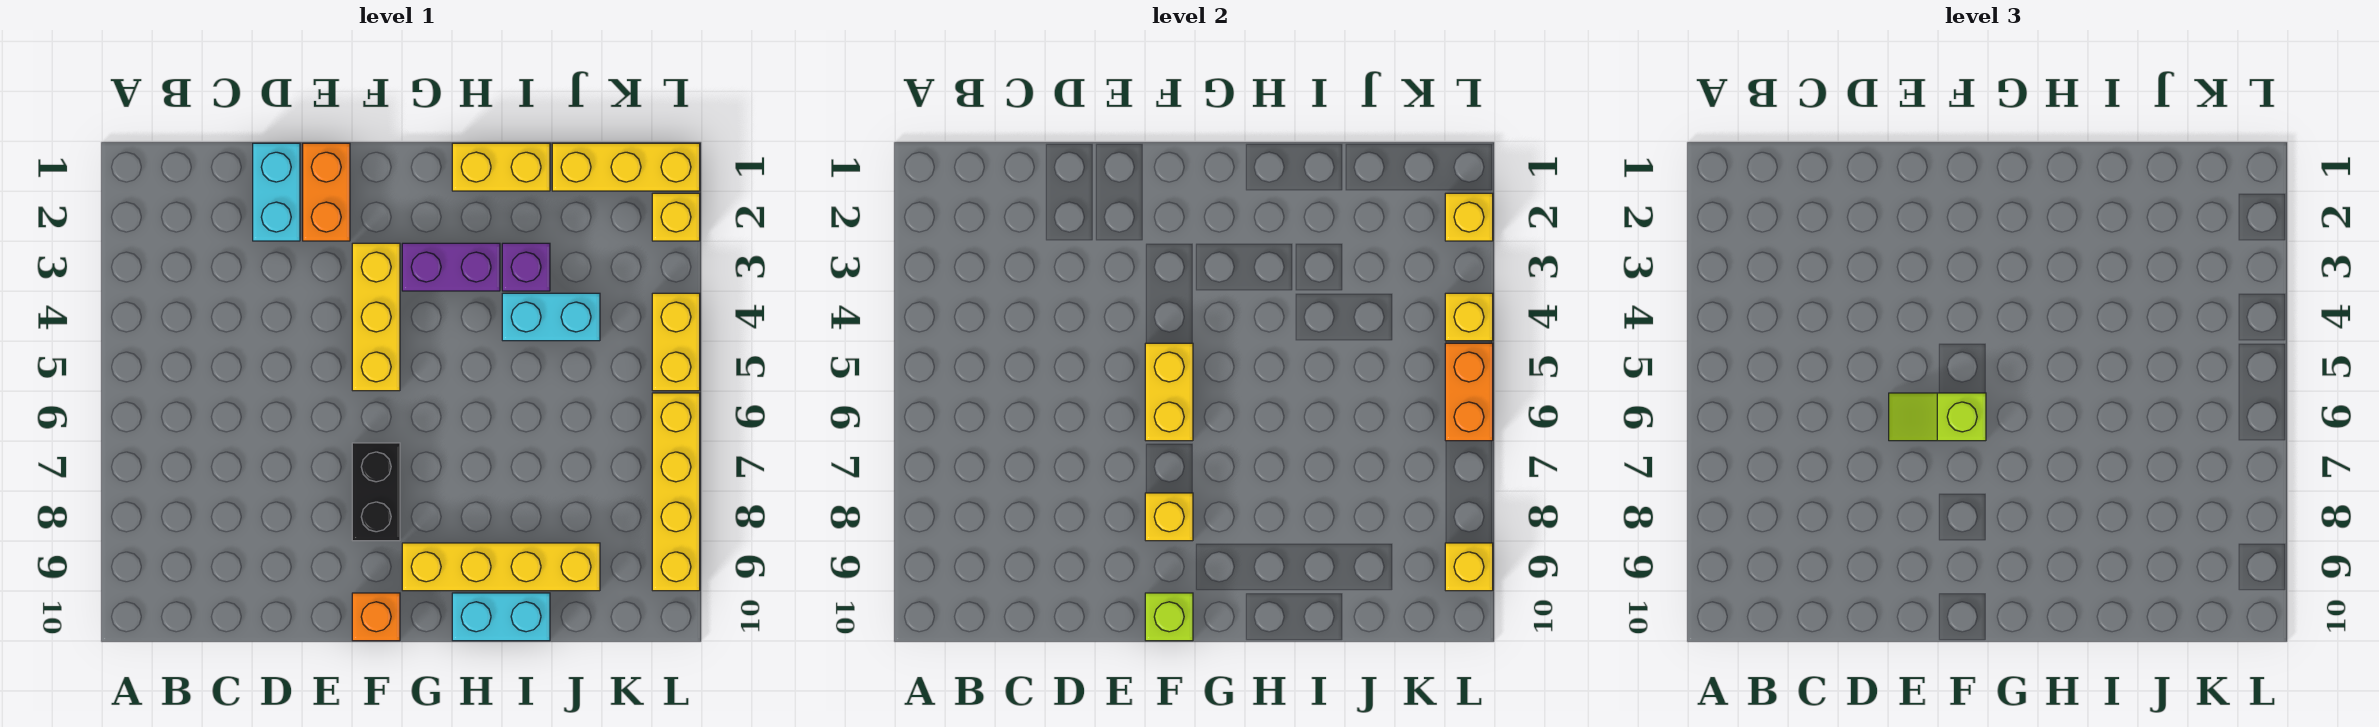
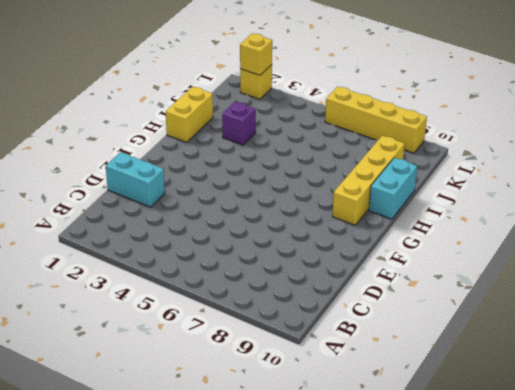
none -> orange 1x2 brick [303,143,350,241]
none -> yellow 1x3 brick [352,243,400,391]
none -> black 1x2 brick [352,443,400,541]

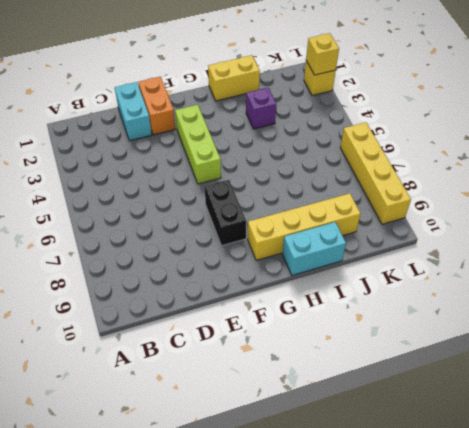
lime 1x3 brick [175,105,221,184] -> yellow 1x3 brick [352,243,400,391]
none -> orange 1x1 brick [352,593,400,641]
none -> purple 1x2 brick [402,243,500,291]
none -> cyan 1x2 brick [502,293,600,341]

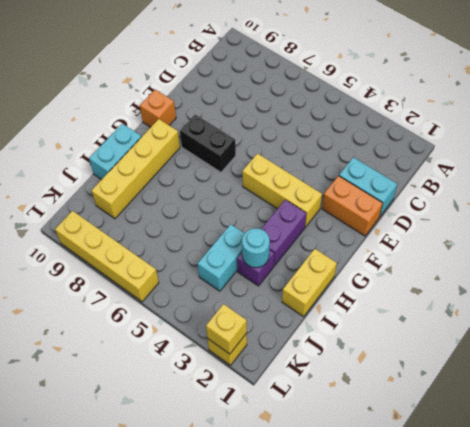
cyan 1x1 round brick [242,228,270,268] -> none
none -> yellow 1x3 brick [552,143,700,191]
none -> yellow 1x2 brick [652,293,700,391]
none -> yellow 1x2 brick [1145,343,1193,441]

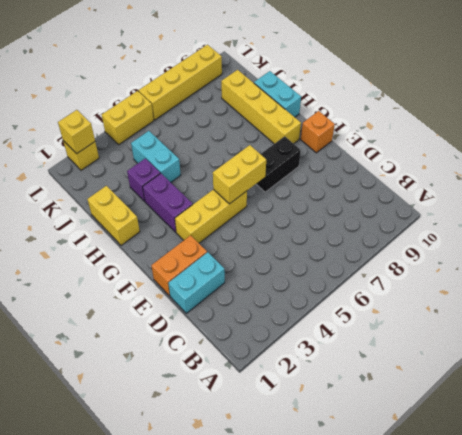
none -> yellow 1x3 brick [552,143,700,191]
none -> yellow 1x1 brick [1145,493,1193,541]
none -> lime 1x1 brick [1145,593,1193,641]

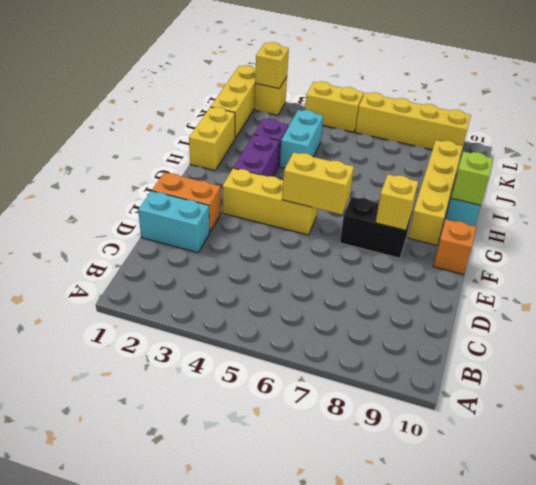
lime 1x1 brick [451,151,493,205] -> lime 1x1 brick moved to [1145,593,1193,641]
none -> yellow 1x1 brick [1445,293,1493,341]
none -> orange 1x2 brick [1445,343,1493,441]
none -> yellow 1x1 brick [1445,543,1493,591]

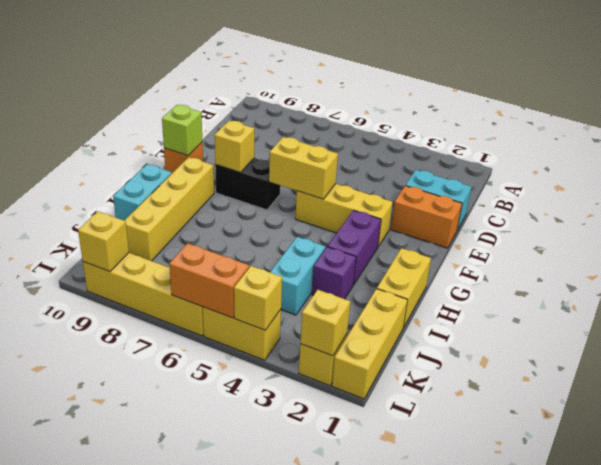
none -> lime 1x2 slope [1889,393,1986,441]

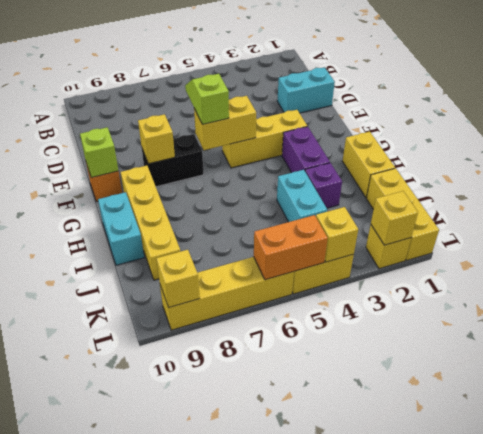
none -> orange 1x2 brick [303,143,350,241]

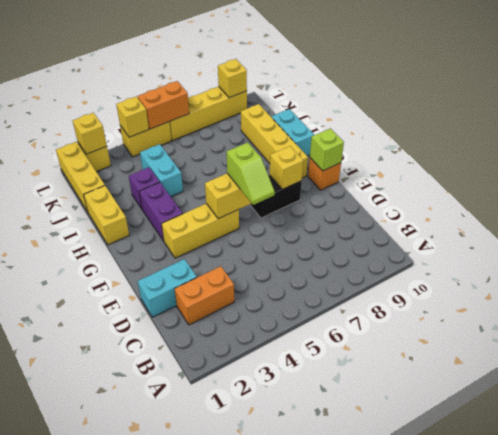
orange 1x2 brick [175,266,234,325] -> orange 1x2 brick moved to [303,143,350,241]

